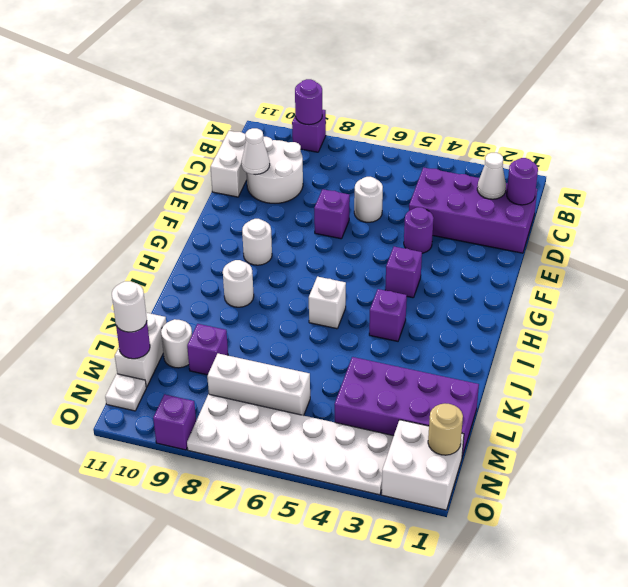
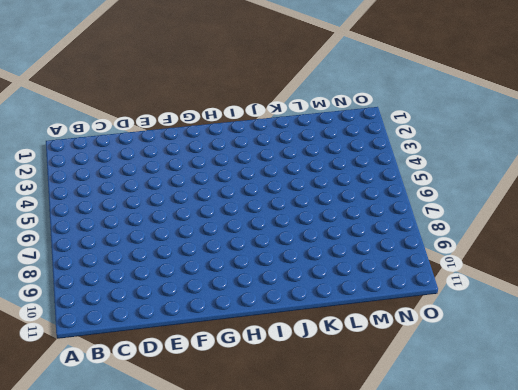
none -> purple 1x1 brick [292,109,326,152]
none -> purple 2x4 brick [409,167,537,253]
none -> white 2x2 round brick [246,137,303,203]

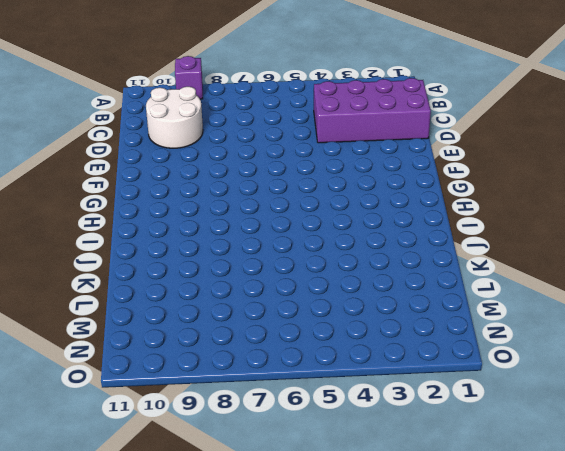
none -> white 1x2 brick [211,131,247,197]
none -> white 1x1 round brick [354,177,383,222]
none -> purple 1x1 round brick [404,207,434,253]

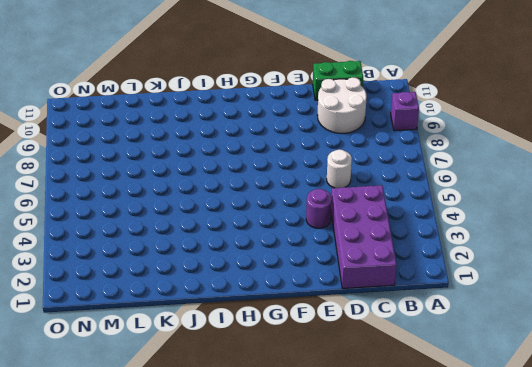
green 1x2 brick [313,61,363,100] -> white 1x2 brick [211,131,247,197]
none -> purple 1x1 brick [314,189,350,239]
none -> purple 1x1 brick [385,247,422,298]
none -> white 1x1 round brick [242,219,272,265]

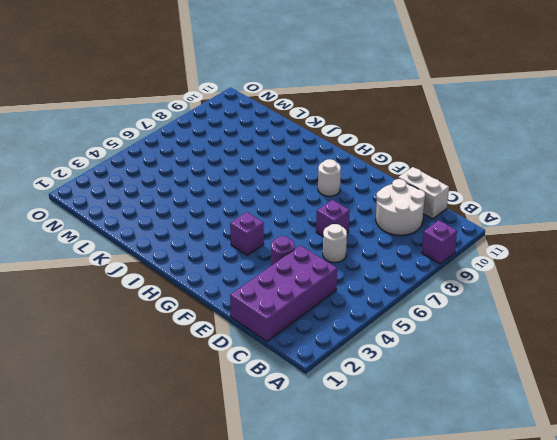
none -> purple 1x1 brick [369,289,407,341]
none -> white 1x1 brick [309,277,346,329]
none -> white 1x1 round brick [223,260,254,307]

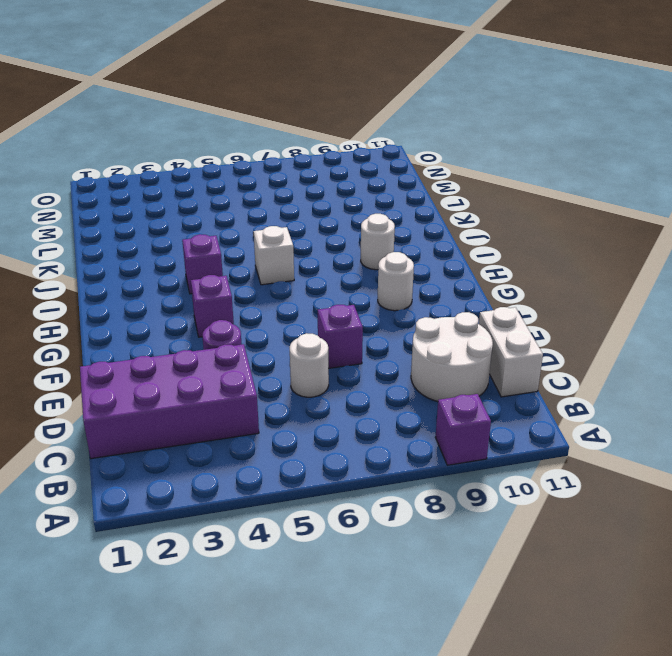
none -> purple 2x4 brick [335,357,479,456]
none -> purple 1x1 brick [187,324,228,375]
none -> white 1x1 round brick [161,319,192,368]

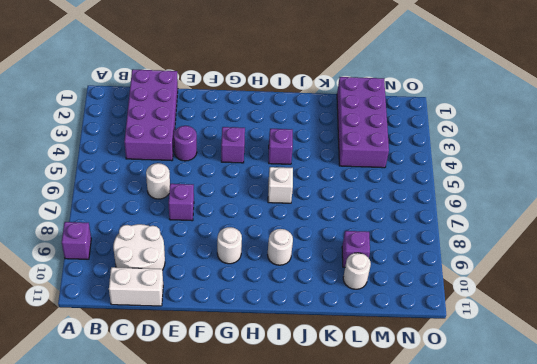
none -> white 1x2 brick [115,313,166,387]
none -> white 1x3 brick [207,353,310,415]
none -> white 2x2 brick [381,420,464,510]

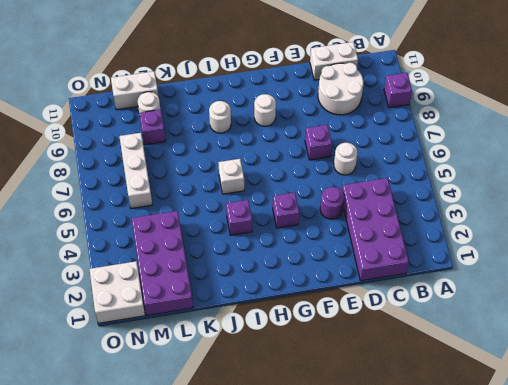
none -> white 2x6 plate [187,394,394,495]
none -> white 1x1 plate [105,374,146,411]
none -> purple 1x1 brick [153,394,196,450]

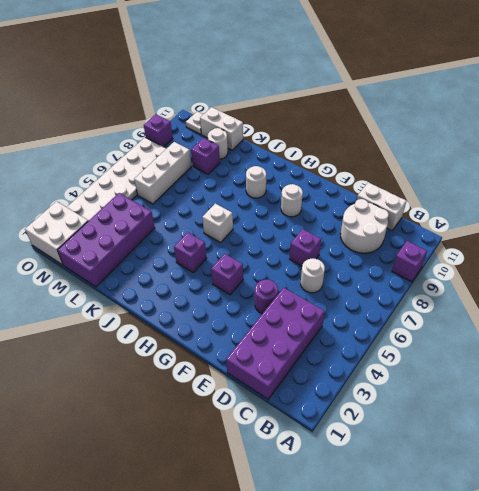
none -> purple 1x1 round brick [295,79,322,125]
none -> purple 1x1 round brick [507,158,538,205]
none -> white 1x1 cone [477,153,506,199]

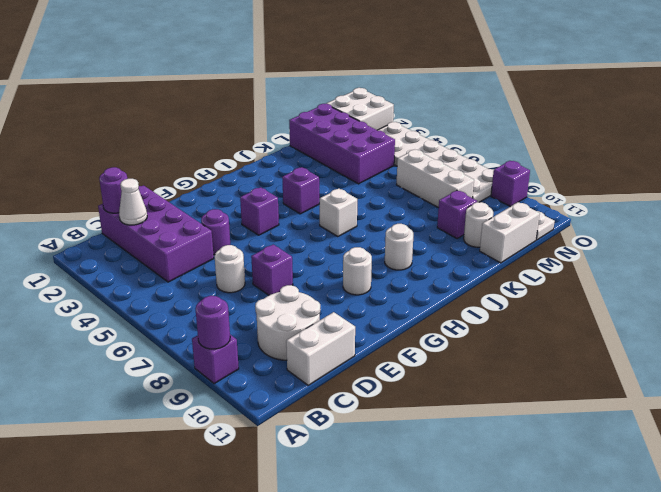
none -> white 1x1 cone [242,128,270,174]
none -> purple 1x1 round brick [116,322,150,359]
none -> tan 1x1 round brick [428,404,463,455]

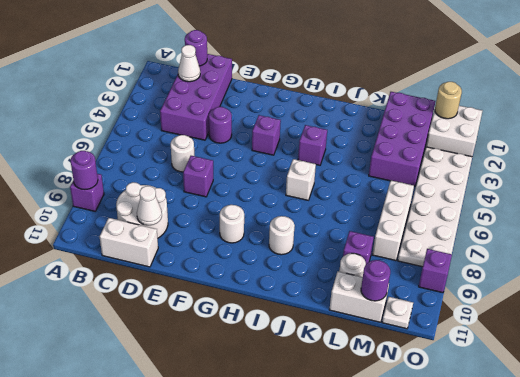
none -> white 1x1 round brick [112,281,147,332]

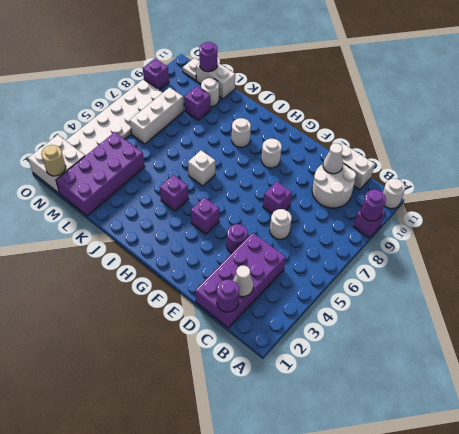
white 1x1 round brick [383,179,405,209] -> white 1x1 round brick moved to [112,281,147,332]

